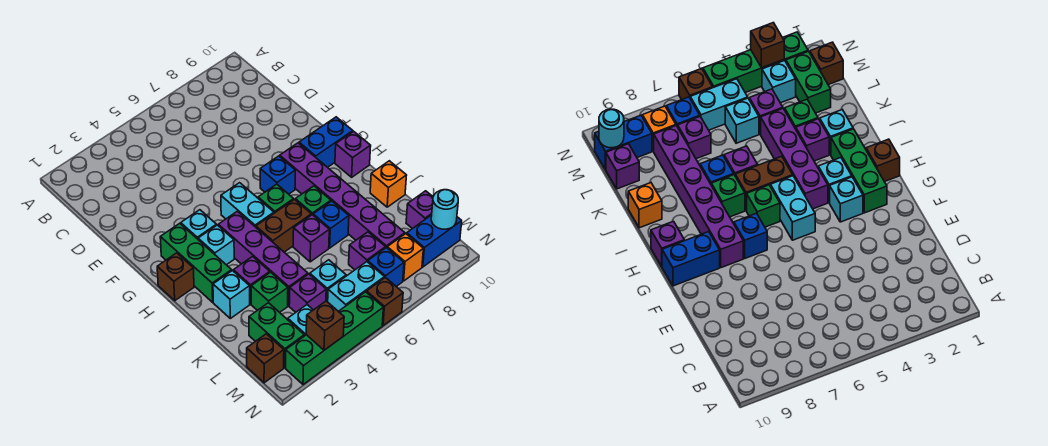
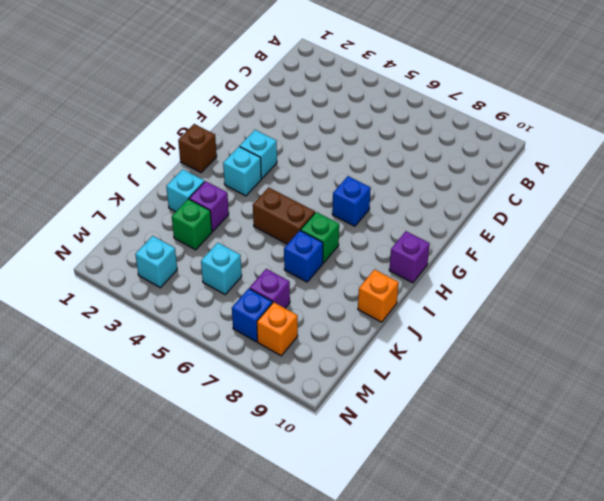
none -> green 1x3 brick [160,223,232,302]
none -> cyan 1x2 brick [221,183,274,227]
none -> purple 1x6 brick [280,143,405,248]
none -> blue 1x2 brick [299,117,353,167]

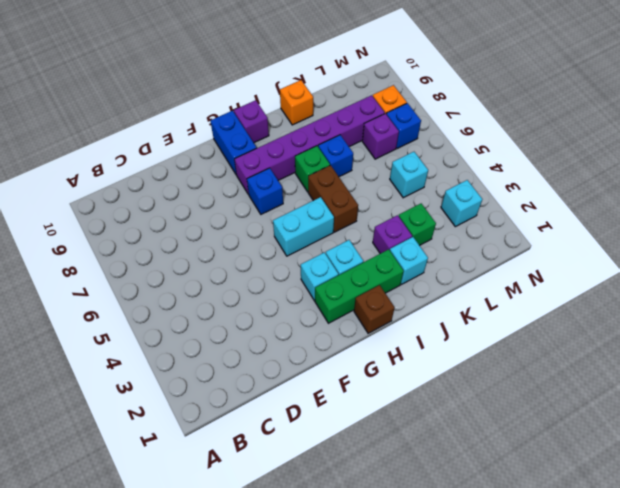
none -> purple 1x4 brick [218,211,308,306]
none -> green 1x1 brick [258,184,294,213]
none -> purple 1x1 brick [293,215,329,262]
none -> green 1x2 brick [249,303,304,368]

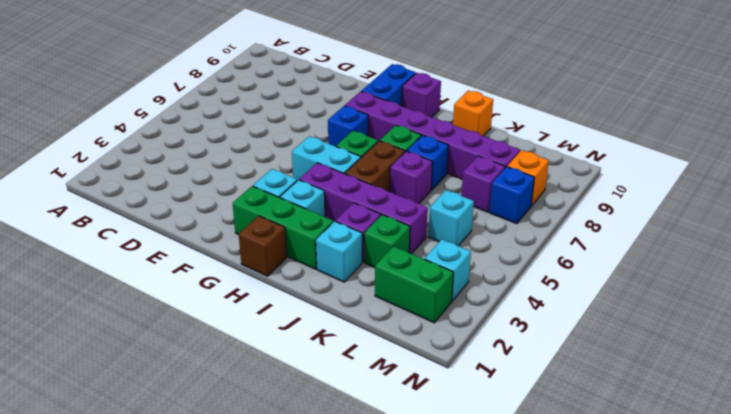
none -> purple 1x1 brick [289,274,326,312]
none -> purple 1x1 brick [406,191,433,229]
none -> brown 1x1 brick [247,334,284,383]
none -> cyan 1x2 brick [328,262,384,311]

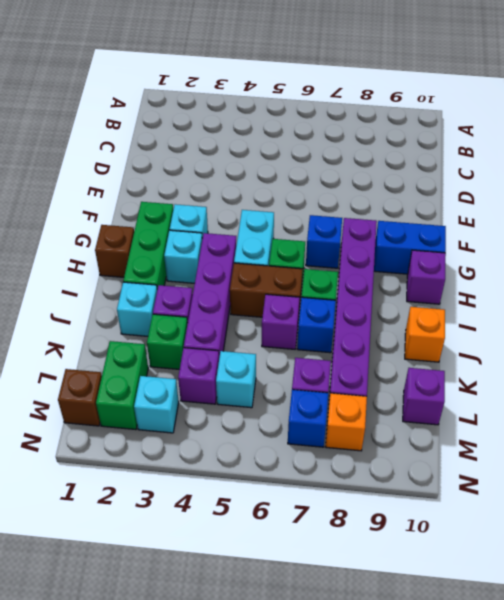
none -> cyan 1x2 brick [328,262,384,311]
none -> blue 1x2 brick [407,215,462,267]
none -> green 1x4 brick [286,292,383,385]
none -> brown 1x1 brick [367,277,403,325]

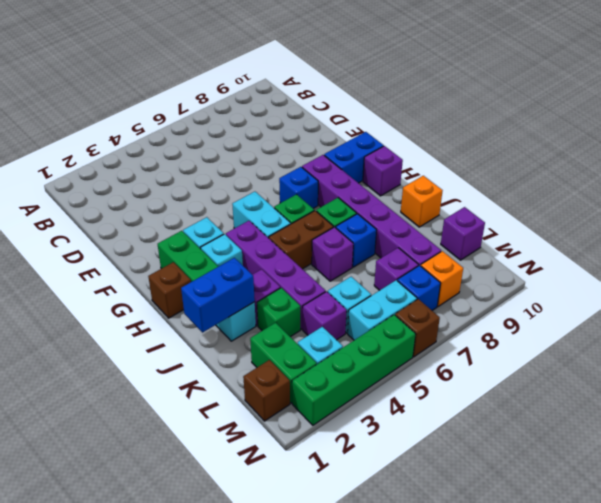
blue 1x2 brick [181,258,255,333] -> blue 1x2 brick moved to [407,215,462,267]
none -> cyan 1x1 round brick [431,190,458,229]
none -> brown 1x1 brick [306,301,344,350]

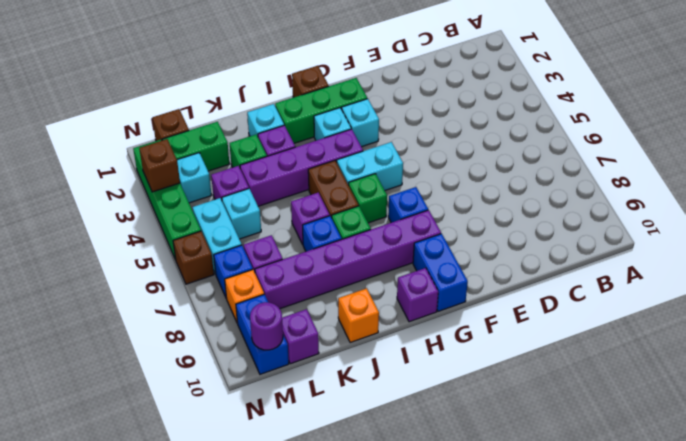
purple 1x1 round brick [250,302,283,350] -> cyan 1x1 round brick [431,190,458,229]

